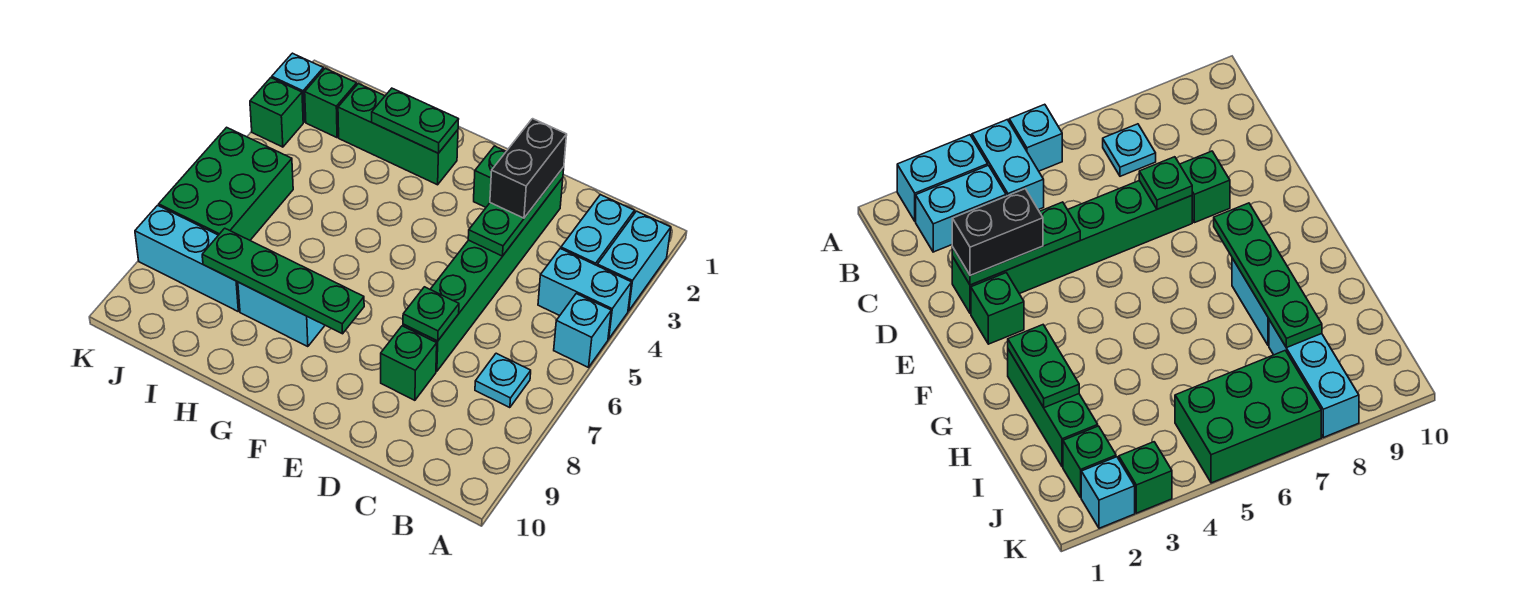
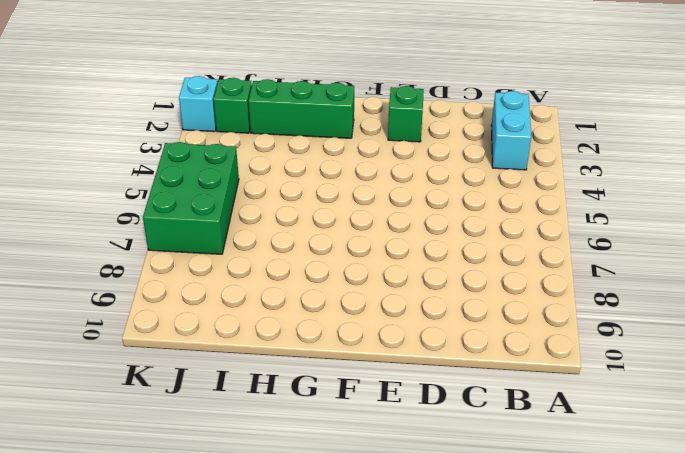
none -> cyan 1x2 brick [597,211,671,311]
none -> cyan 1x2 brick [538,249,632,339]
none -> cyan 1x1 brick [554,294,611,367]

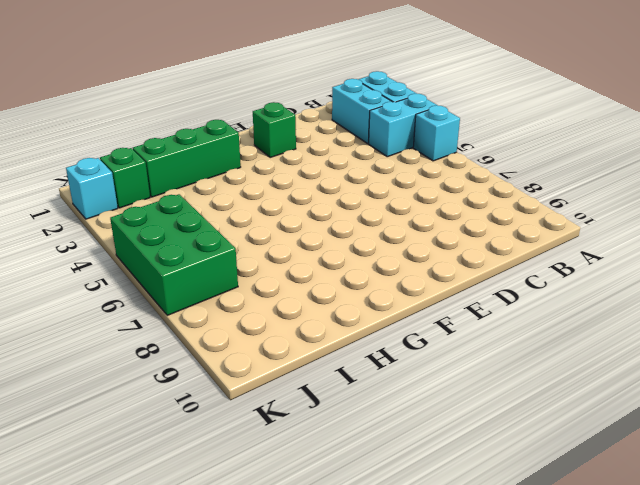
none -> cyan 1x1 plate [475,353,531,408]
none -> green 1x6 brick [403,178,563,371]
none -> green 1x1 brick [381,326,437,400]

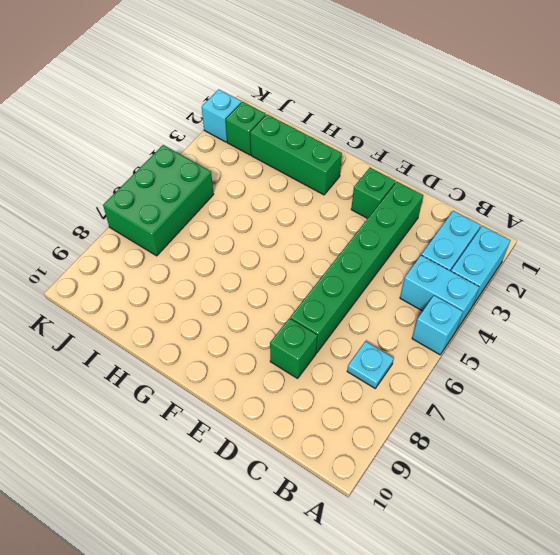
none -> cyan 1x2 brick [238,282,325,347]
none -> cyan 1x3 brick [135,205,240,311]
none -> green 1x1 brick [250,78,303,147]

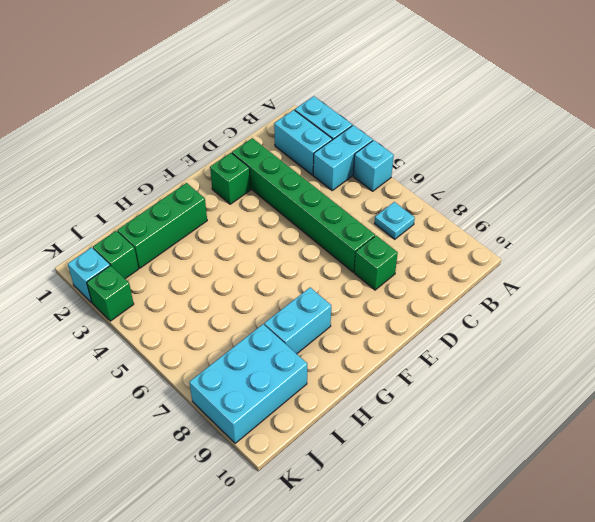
cyan 2x3 brick [189,324,307,443] -> cyan 1x3 brick [135,205,240,311]
none -> green 2x3 brick [159,127,293,240]
none -> green 1x3 plate [468,167,564,256]
none -> green 1x1 plate [403,287,459,341]

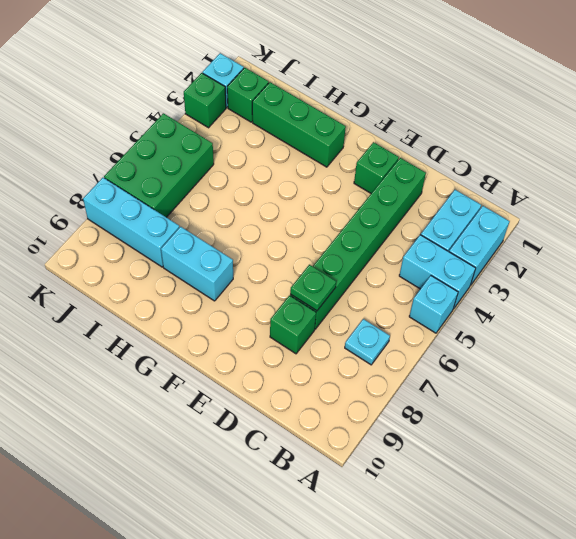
none -> green 1x3 plate [468,167,564,256]
none -> green 1x4 plate [202,228,364,334]
none -> green 1x2 plate [372,88,459,153]

